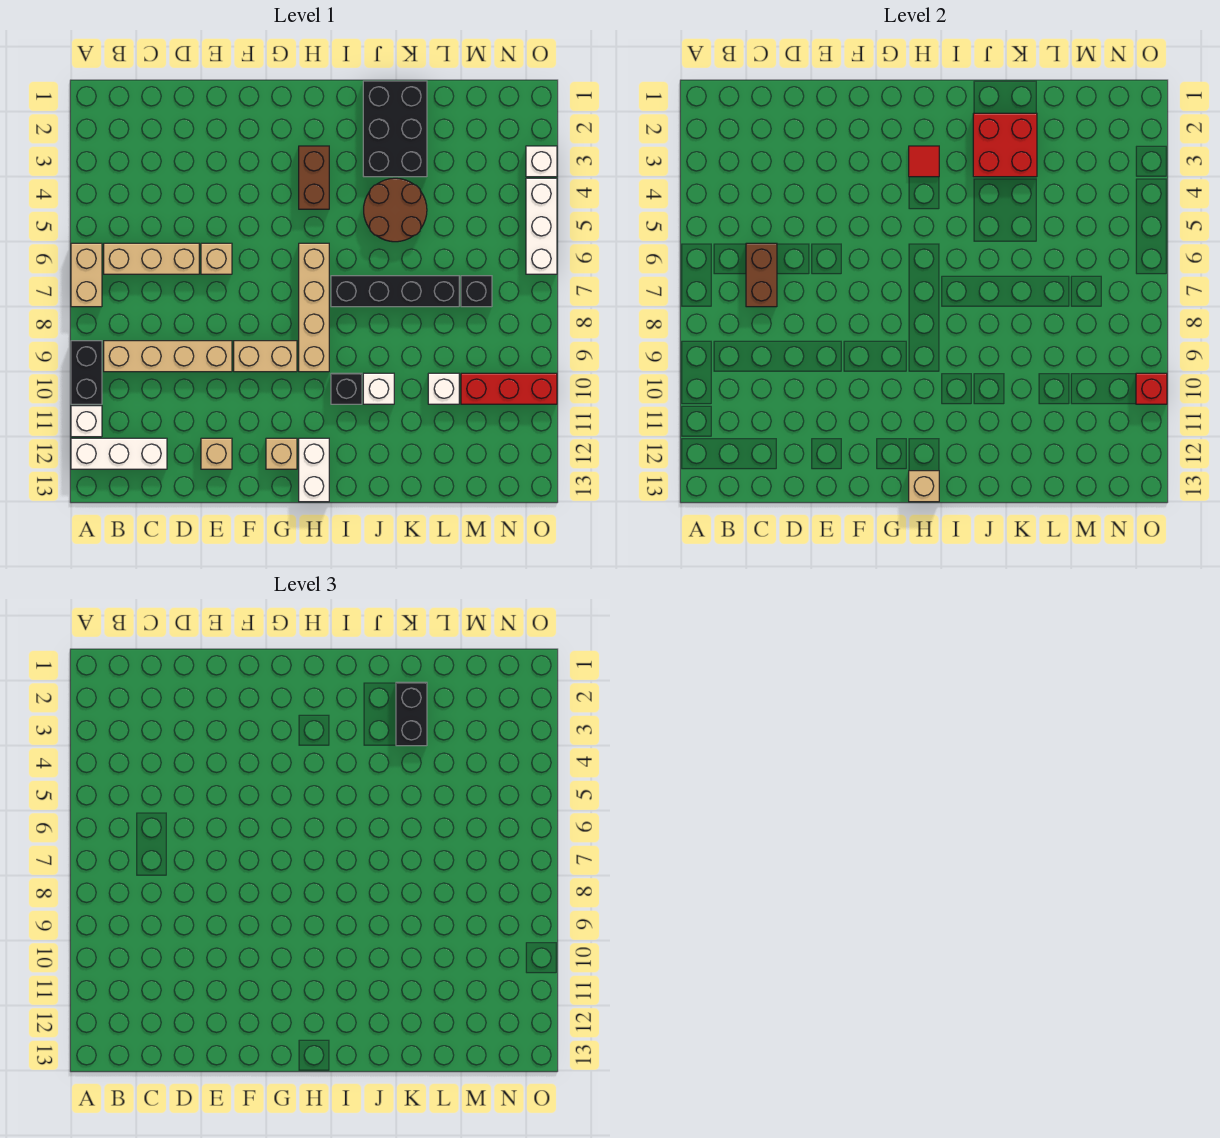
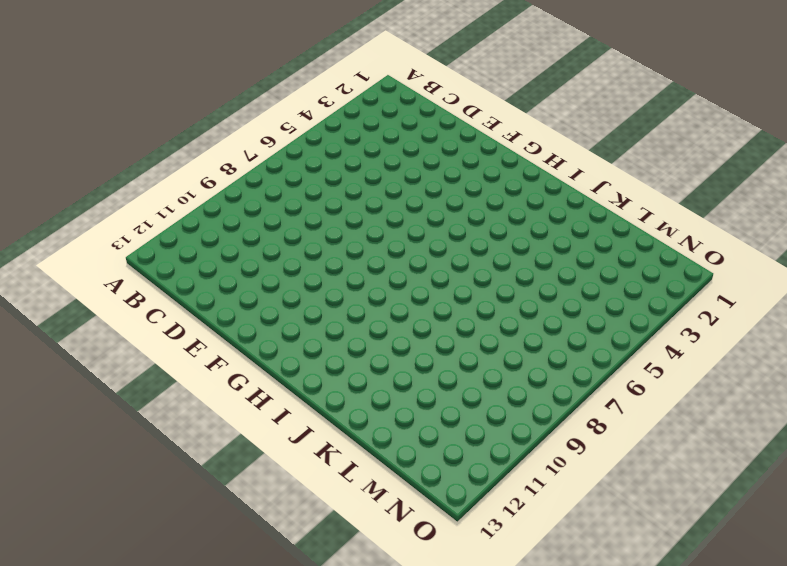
none -> tan 1x2 brick [71,243,102,307]
none -> black 1x2 brick [71,341,102,404]
none -> white 1x1 brick [71,406,102,437]

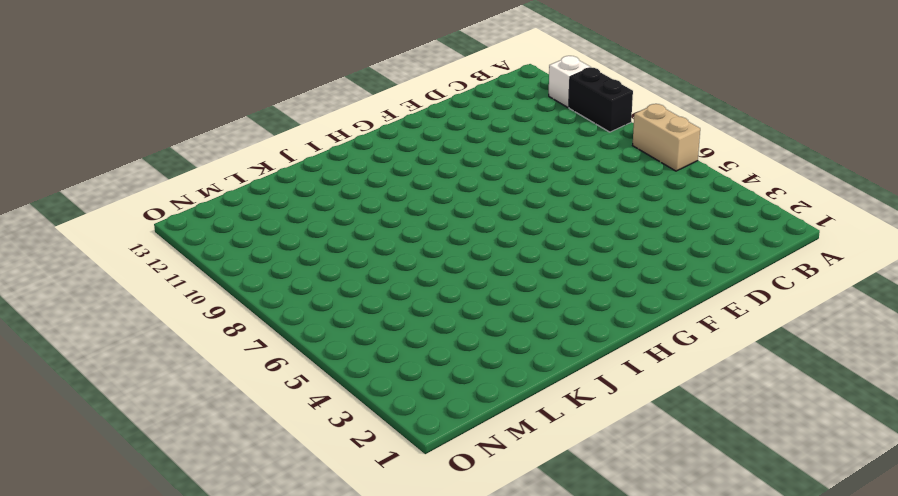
none -> white 1x3 brick [71,438,167,469]
none -> tan 1x3 brick [104,243,199,274]
none -> tan 1x4 brick [104,341,232,372]

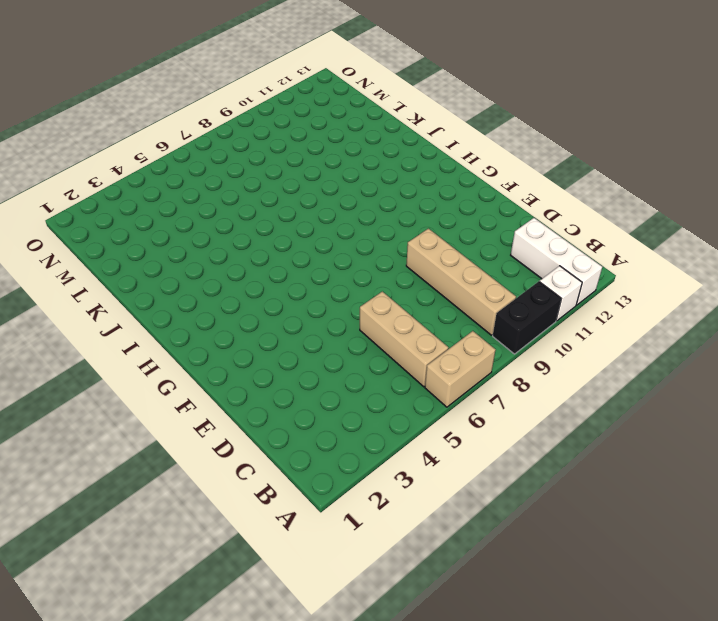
none -> tan 1x1 brick [201,243,232,274]
none -> tan 1x1 brick [201,438,232,469]
none -> tan 1x2 brick [234,341,297,372]

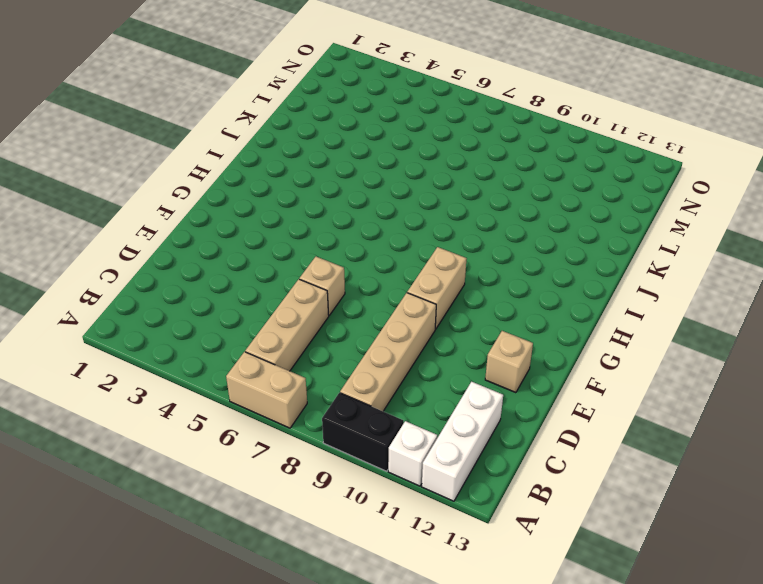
none -> tan 1x1 brick [266,438,297,469]
none -> brown 1x2 brick [299,146,329,209]
none -> tan 1x4 brick [299,243,329,372]

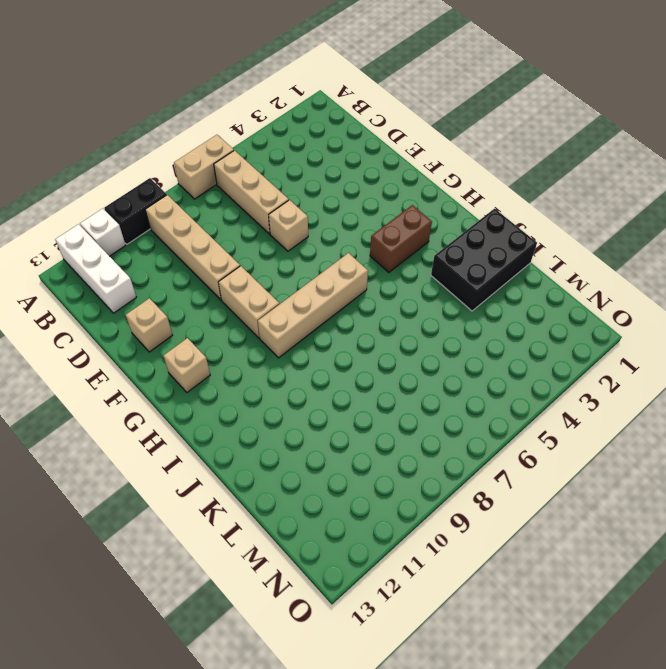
none -> white 1x2 brick [299,438,329,502]
none -> black 1x4 brick [331,276,459,307]
none -> black 1x1 brick [331,373,362,404]

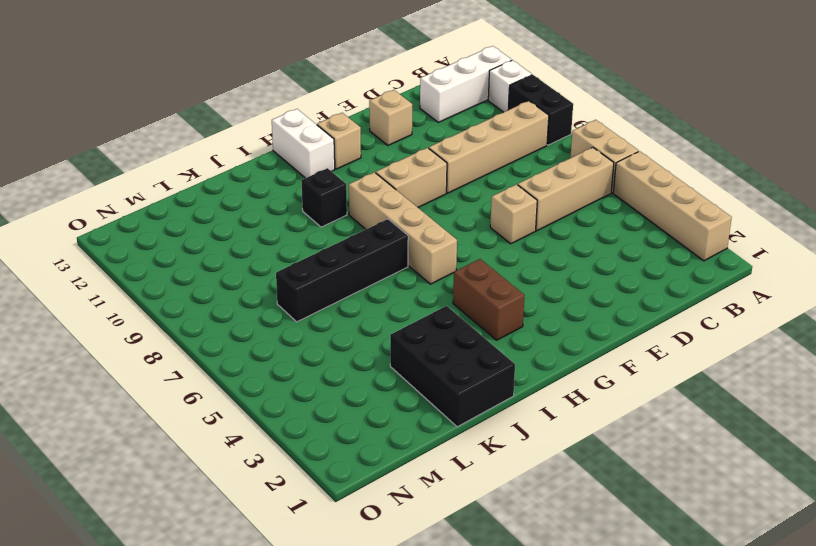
tan 1x4 brick [613,151,732,261] -> none
none -> brown 2x2 round brick [364,178,427,242]
none -> white 1x1 brick [363,373,394,404]
none -> white 1x1 brick [428,373,459,404]

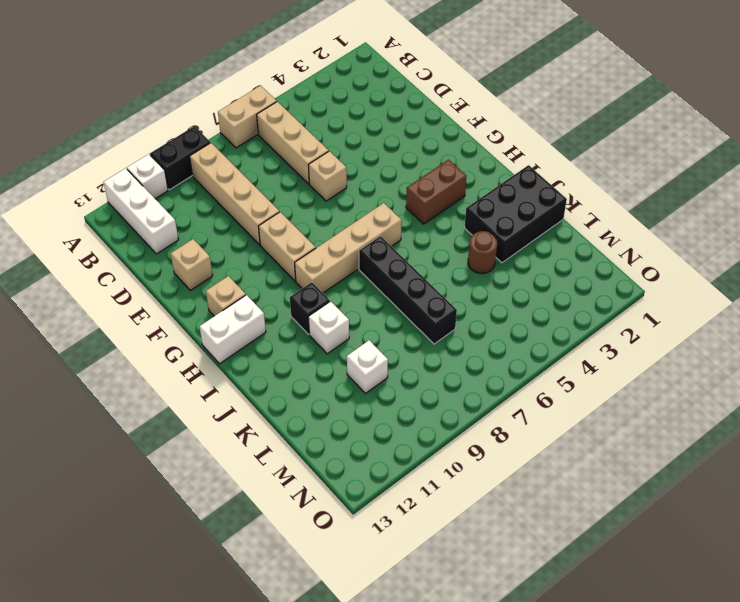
brown 1x1 round brick [468,231,497,274] -> brown 2x2 round brick [364,178,427,242]
none -> black 1x1 brick [461,276,492,307]
none -> red 1x3 brick [461,373,557,404]
none -> white 1x1 brick [526,146,557,177]

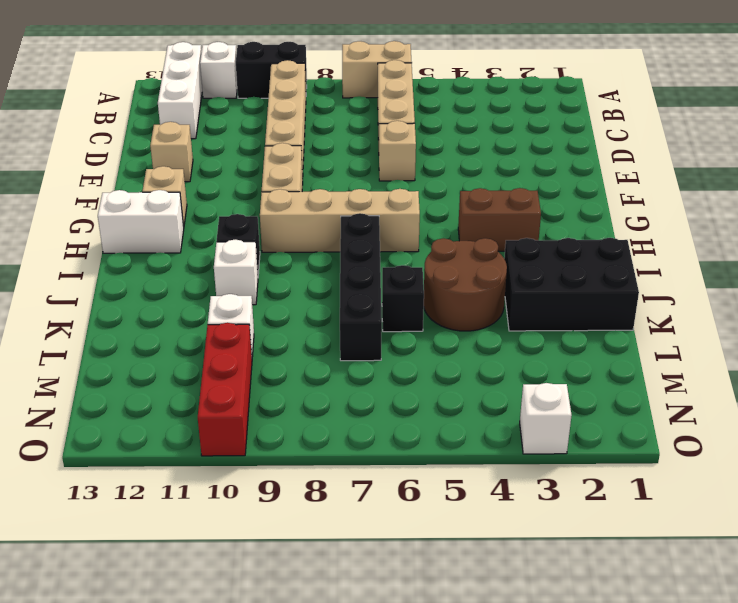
black 1x1 brick [382,265,424,332] -> black 1x1 brick moved to [461,276,492,307]
none -> white 1x3 brick [526,178,557,274]
none -> brown 1x2 brick [746,243,777,307]
none -> red 1x1 tile [909,146,939,177]

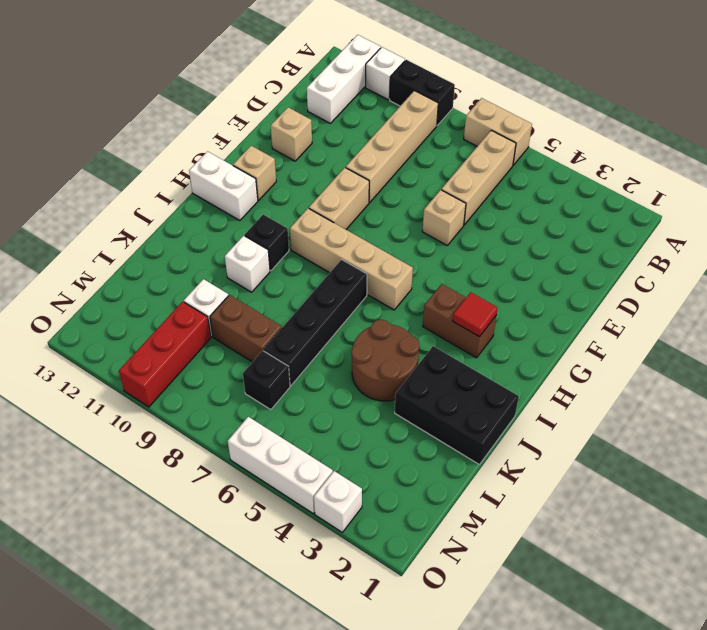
brown 1x2 brick [210,295,282,362] -> brown 1x2 brick moved to [746,243,777,307]
none -> tan 1x1 brick [909,471,939,502]
none -> red 2x2 brick [973,113,1037,177]
none -> red 1x1 brick [1136,373,1167,404]

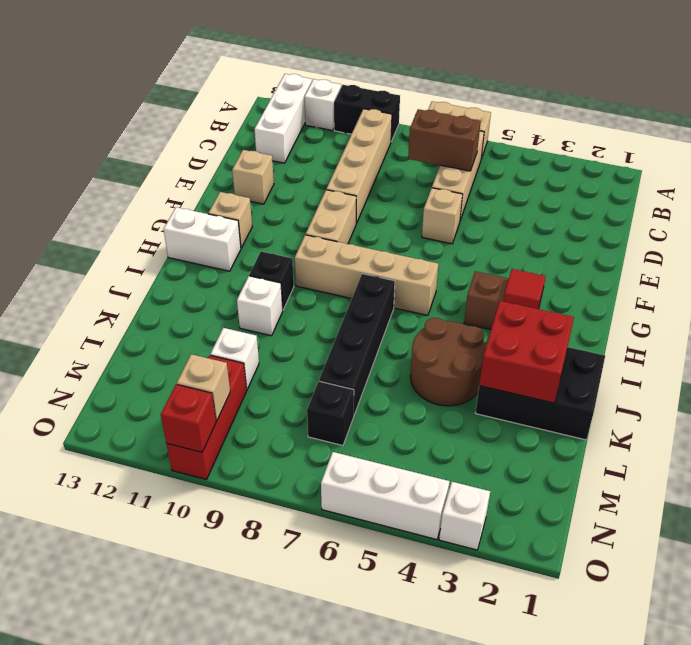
tan 1x1 brick [177,354,230,421] -> tan 1x1 brick moved to [909,471,939,502]
none -> black 1x2 brick [396,682,427,746]

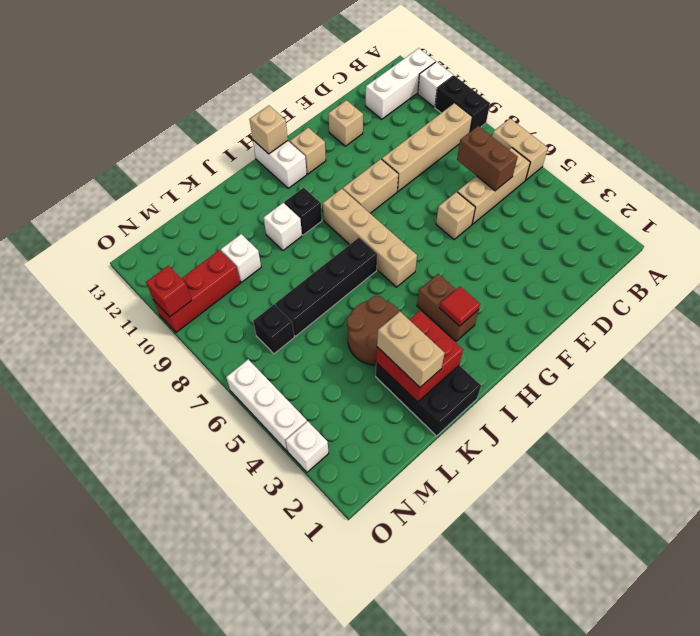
tan 1x2 brick [377,312,445,387] -> black 1x2 brick [396,682,427,746]

